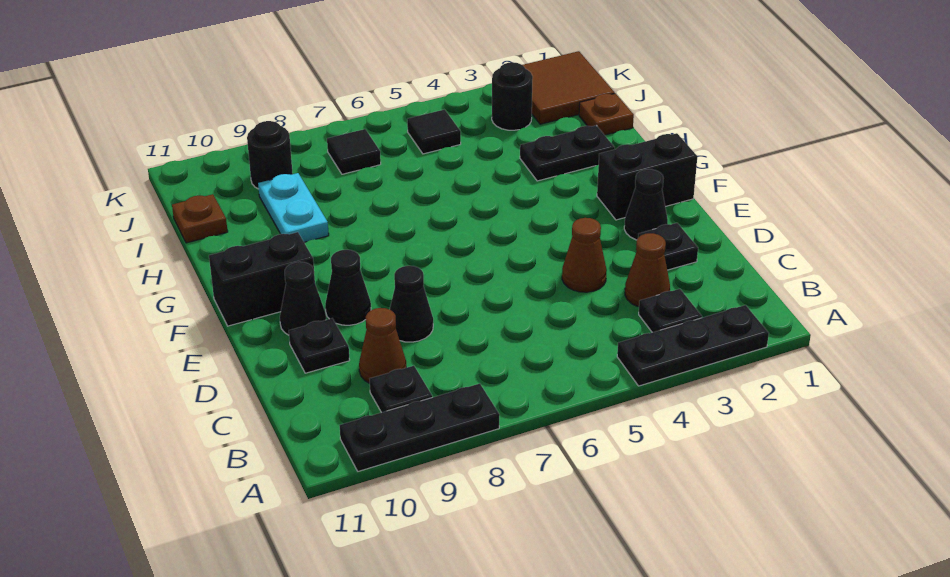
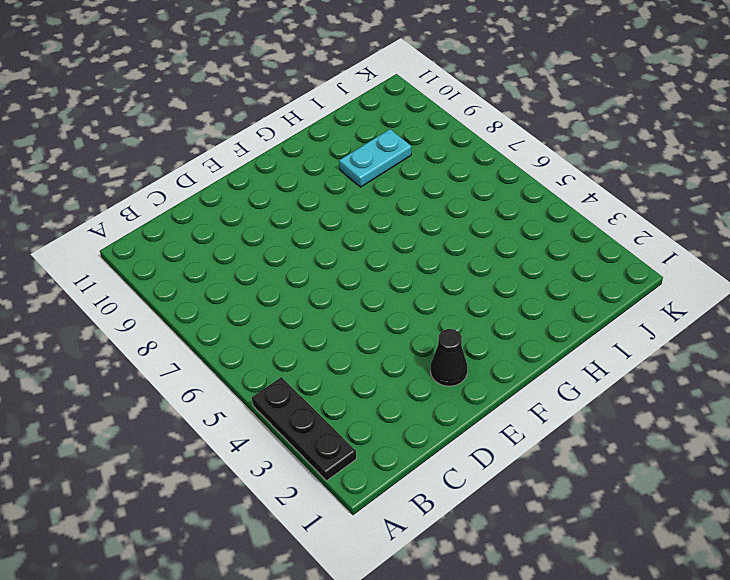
none -> black 1x3 plate [340,384,500,471]
none -> black 1x1 plate [639,289,702,332]
none -> black 1x1 plate [370,366,432,412]

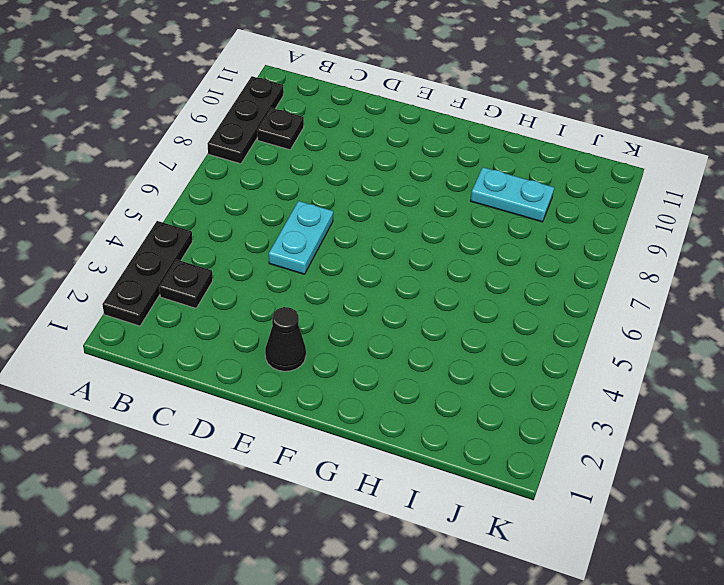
cyan 1x2 plate [269,201,333,274] -> none
none -> brown 1x1 cone [625,233,670,307]
none -> brown 1x1 cone [359,308,406,383]
none -> black 1x1 plate [638,223,698,270]

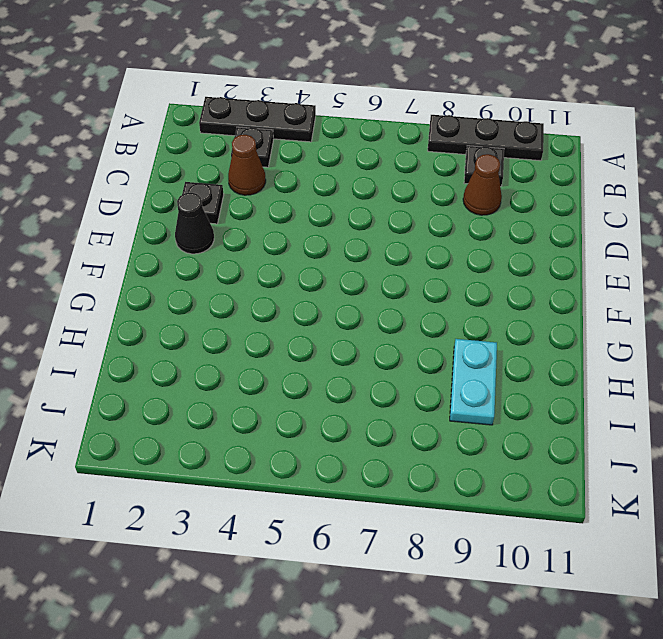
none -> brown 1x1 cone [562,218,607,292]
none -> black 1x1 cone [390,266,433,342]
none -> black 1x1 plate [289,318,350,373]

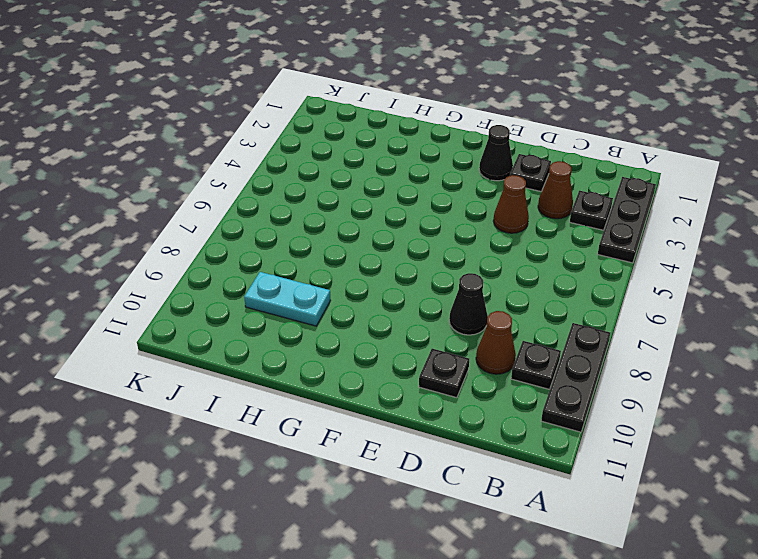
none -> black 1x1 cone [325,250,371,325]
none -> black 1x1 cone [280,262,326,335]
none -> black 1x2 brick [597,133,697,220]

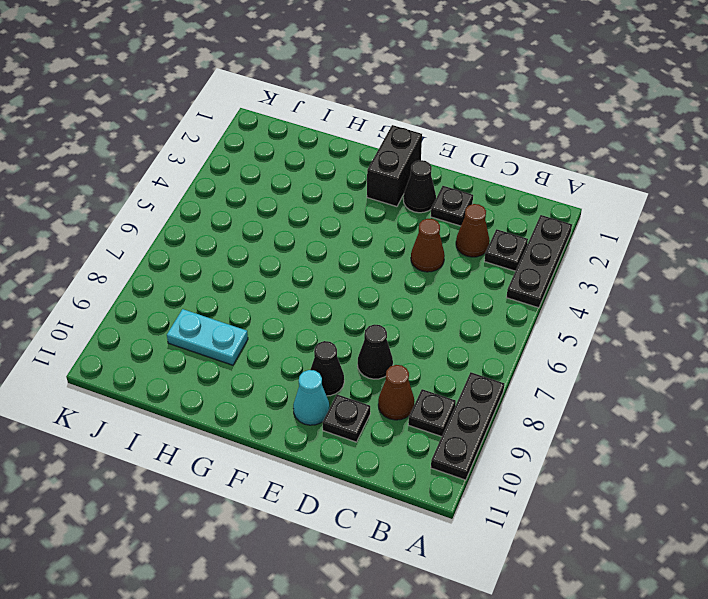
cyan 1x1 cone [293,370,330,425] -> black 1x1 cone [280,262,326,335]
none -> black 1x2 brick [209,232,315,326]
none -> black 1x2 plate [520,125,615,181]
none -> brown 1x1 plate [579,93,634,135]

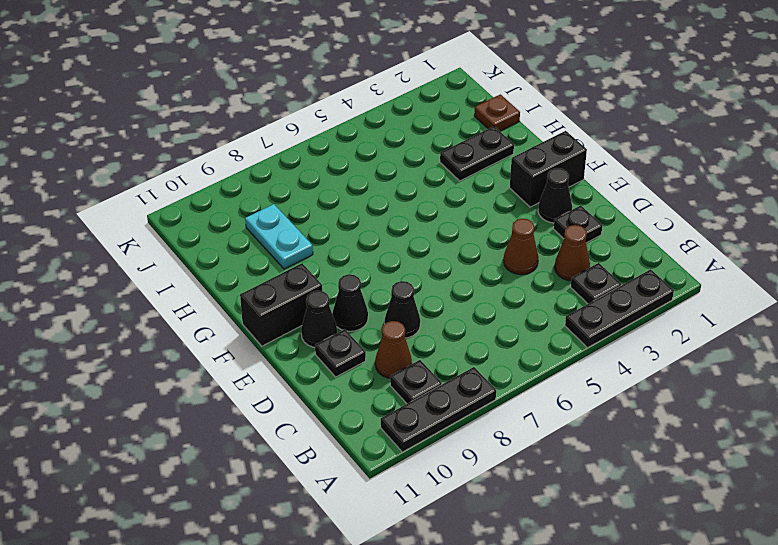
none -> brown 1x1 plate [172,194,228,243]
none -> brown 2x2 tile [523,51,615,124]
none -> black 1x1 round brick [492,62,533,130]

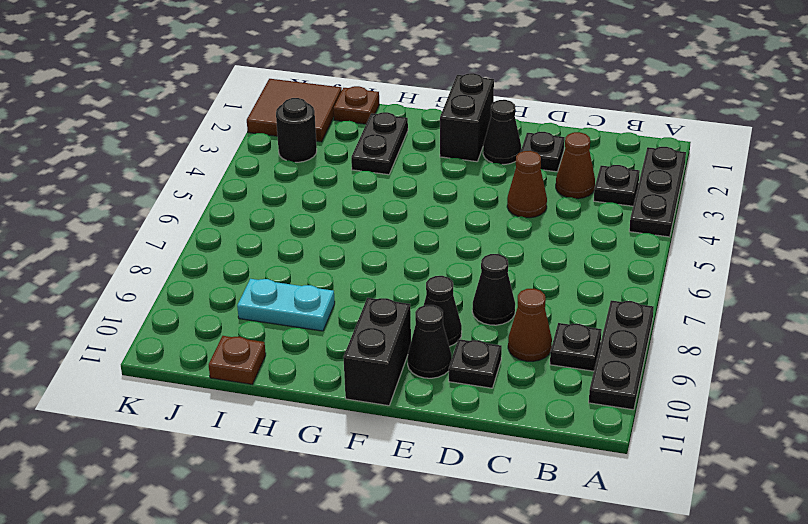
none -> black 1x1 tile [407,110,461,154]
none -> black 1x1 tile [327,129,381,174]
none -> black 1x1 round brick [247,121,293,189]

